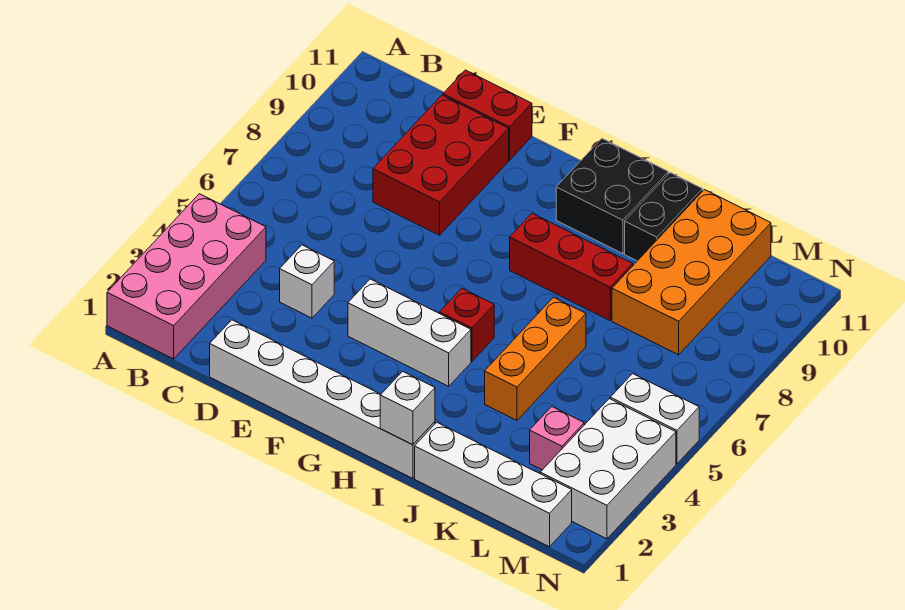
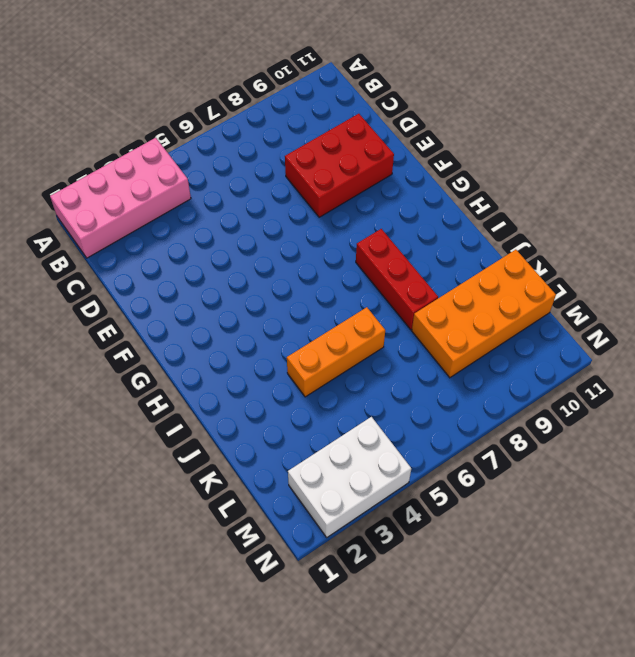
none -> white 1x6 brick [210,320,435,478]
none -> white 1x1 brick [280,245,334,318]
none -> red 1x2 brick [443,70,532,160]

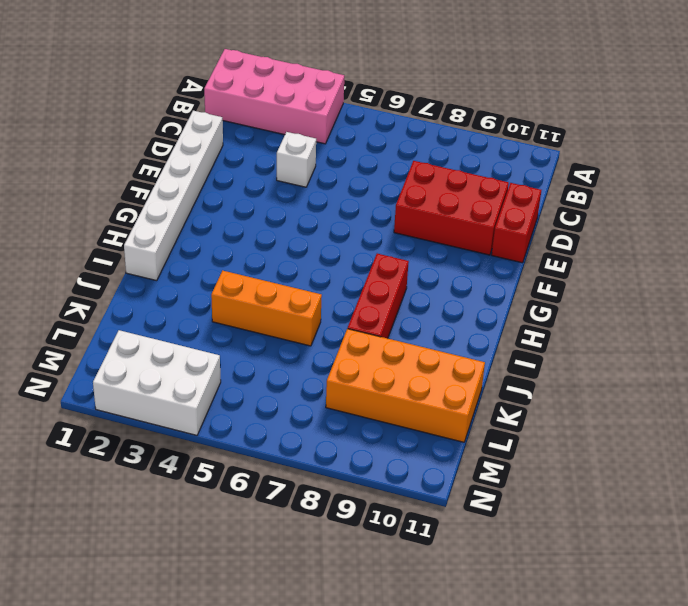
none -> white 1x3 brick [348,279,471,386]
none -> red 1x1 brick [440,288,494,361]
none -> black 2x2 brick [556,139,668,254]

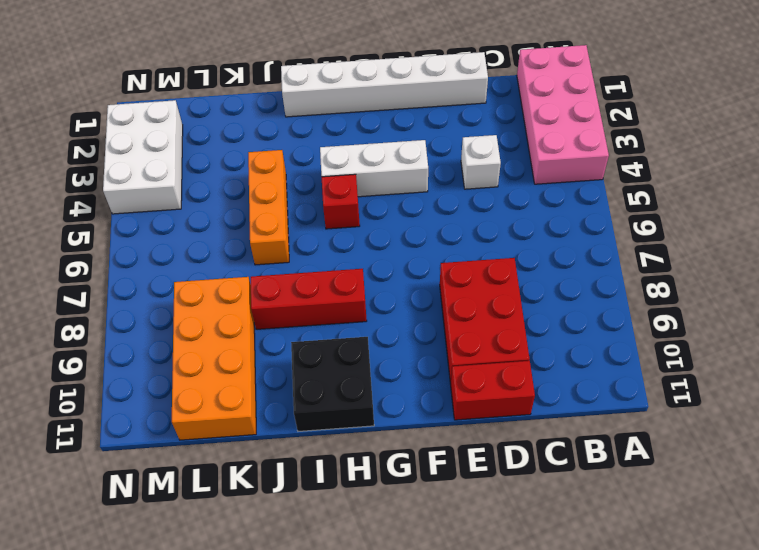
none -> white 1x4 brick [415,422,572,547]
none -> black 1x2 brick [625,173,703,261]
none -> pink 1x1 brick [530,407,584,470]

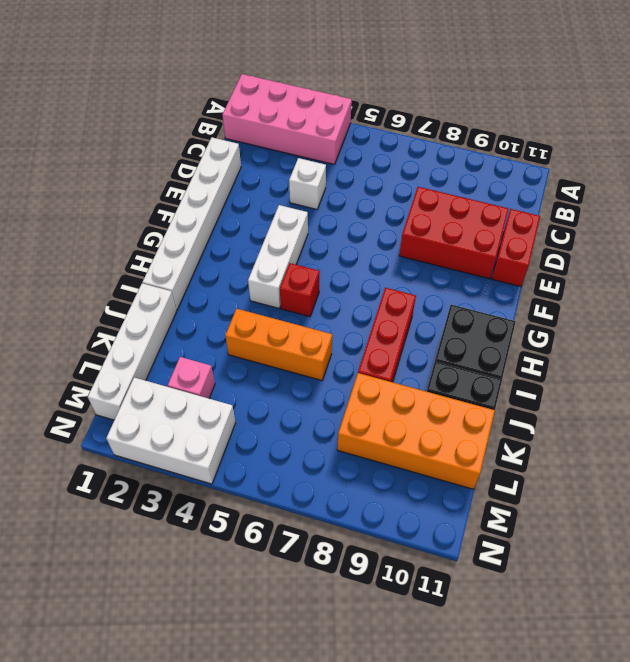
none -> white 1x2 brick [610,374,699,464]
none -> white 1x1 brick [380,371,435,445]

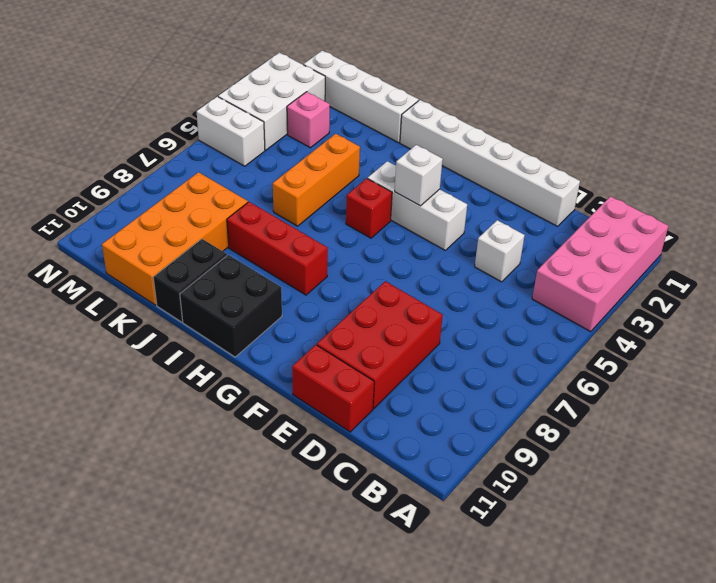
white 1x1 brick [395,145,443,206] -> white 1x1 brick moved to [380,371,435,445]

